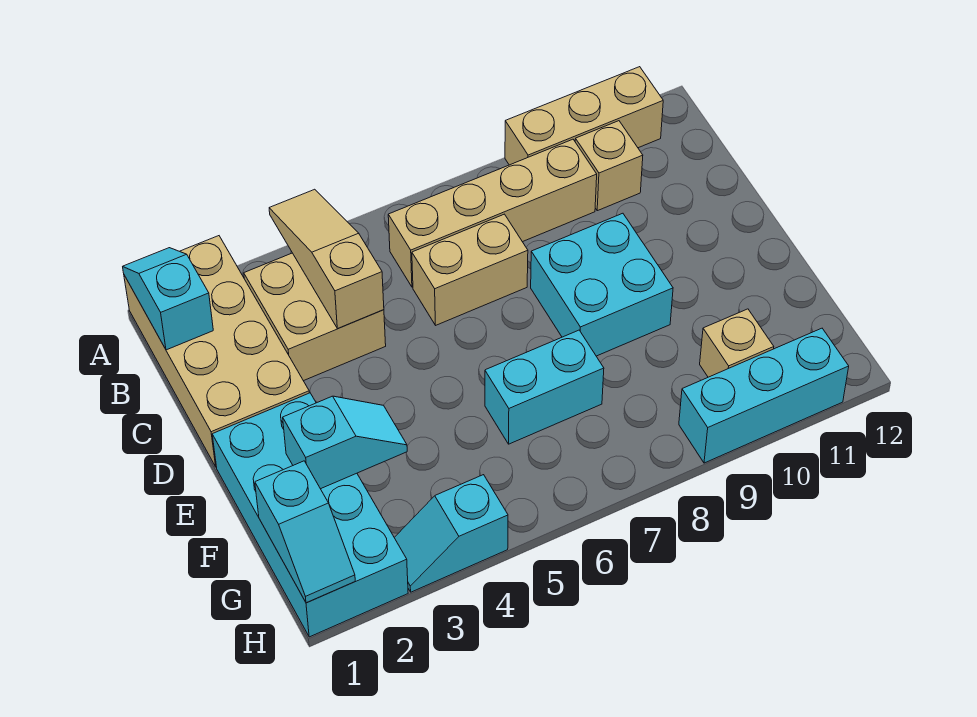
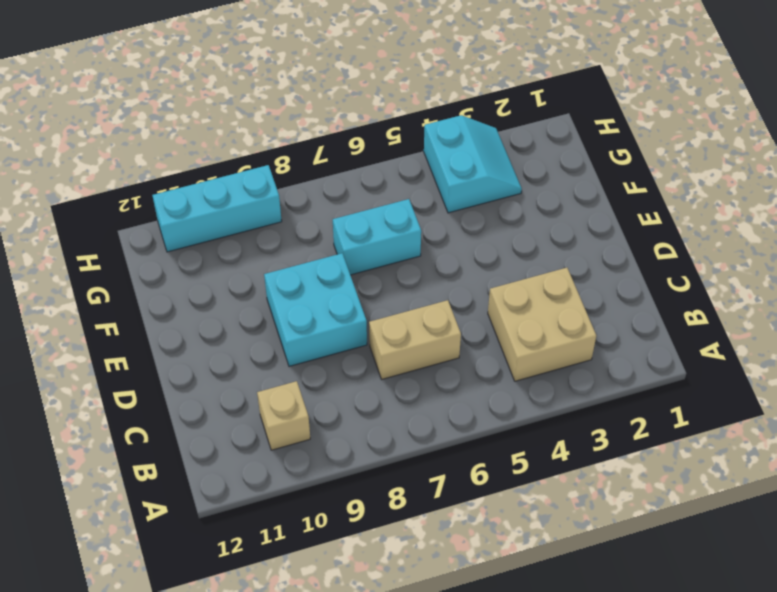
cyan 2x2 slope [424,115,522,213] -> cyan 1x2 slope [394,475,508,592]
none -> tan 2x4 brick [124,236,309,467]
none -> tan 1x3 brick [505,67,663,165]
none -> tan 1x4 brick [388,139,597,287]

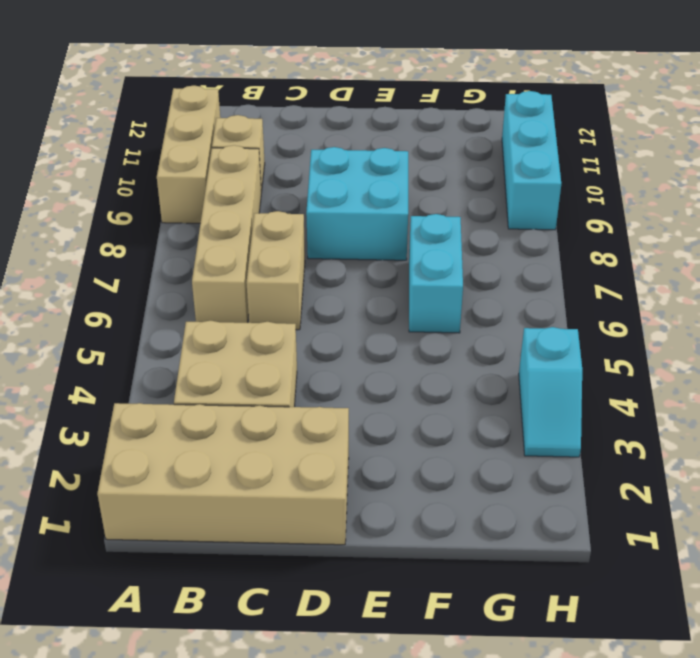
none -> cyan 2x4 brick [212,393,408,637]
none -> tan 1x1 brick [700,309,774,377]
none -> cyan 1x2 slope [123,248,213,350]

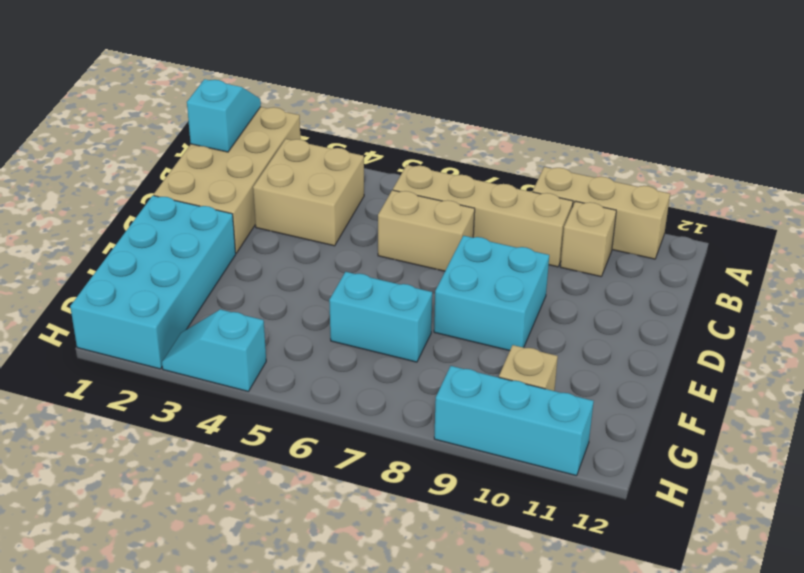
none -> tan 1x3 slope [269,189,384,329]
none -> cyan 1x2 slope [283,396,407,489]
none -> cyan 1x2 slope [255,461,355,603]

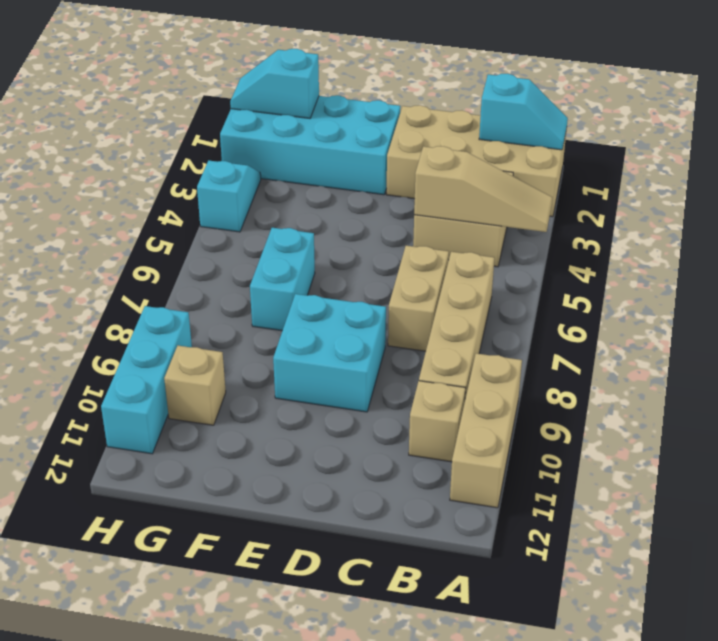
none -> cyan 1x2 slope [283,396,407,489]

